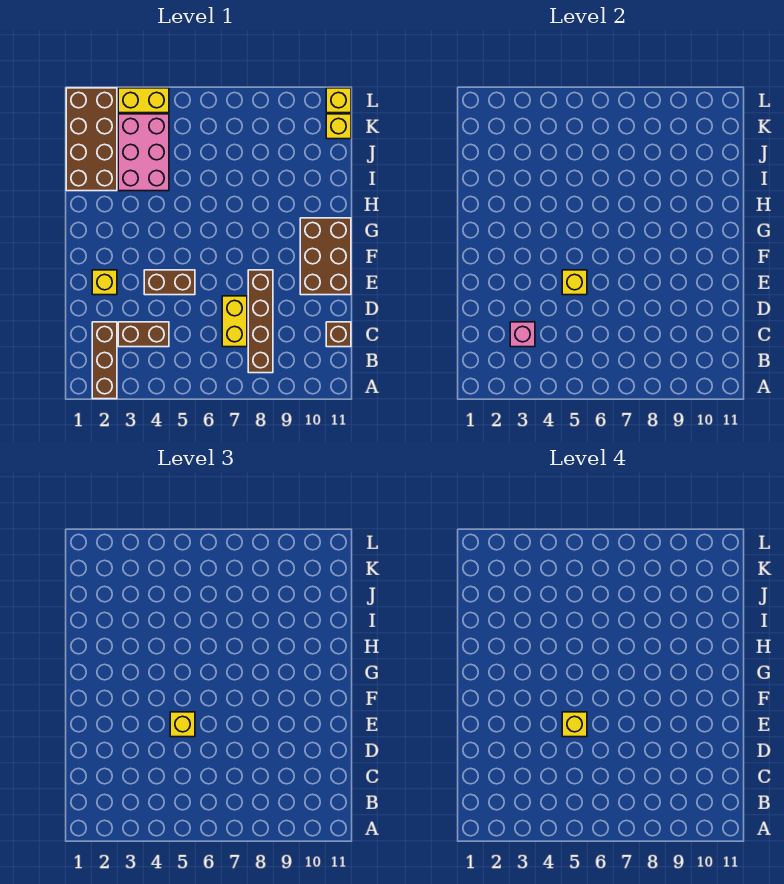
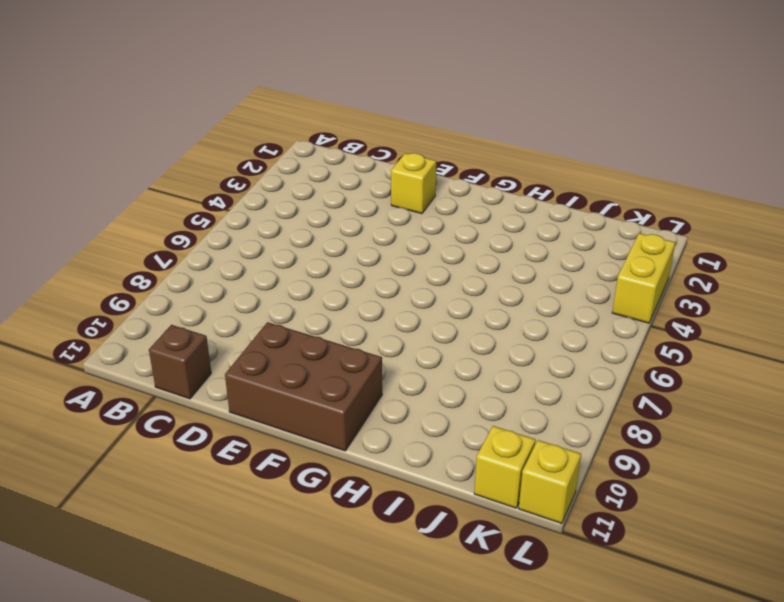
none -> brown 1x3 brick [92,322,117,399]
none -> brown 1x4 brick [248,270,273,373]
none -> brown 1x2 brick [118,322,169,347]

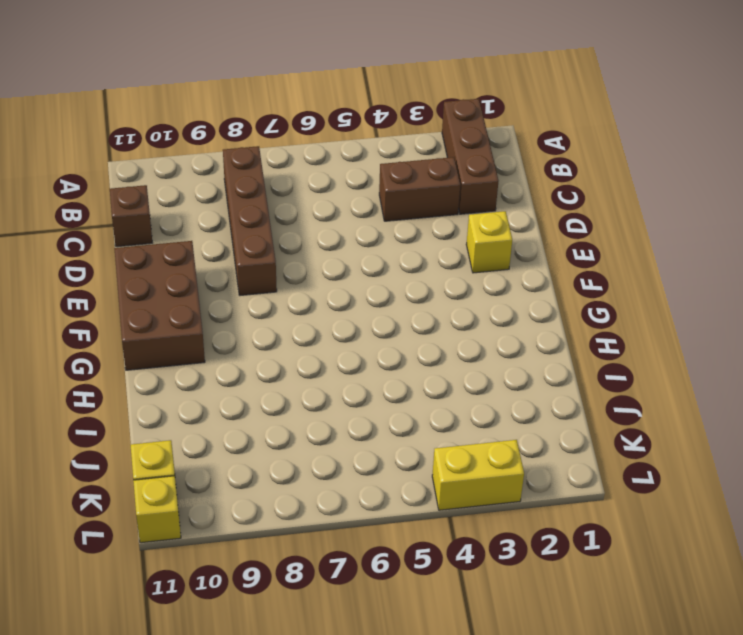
none -> yellow 1x2 brick [222,296,247,347]
none -> brown 1x2 brick [144,270,195,295]
none -> brown 2x4 brick [66,88,117,191]

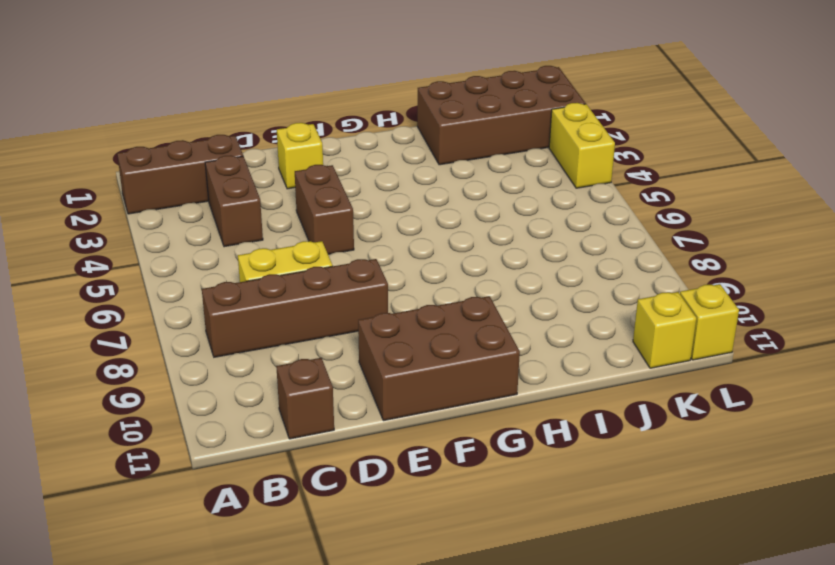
none -> pink 2x3 brick [118,114,169,191]
none -> pink 1x1 brick [510,322,535,347]
none -> yellow 1x1 brick [562,270,587,295]

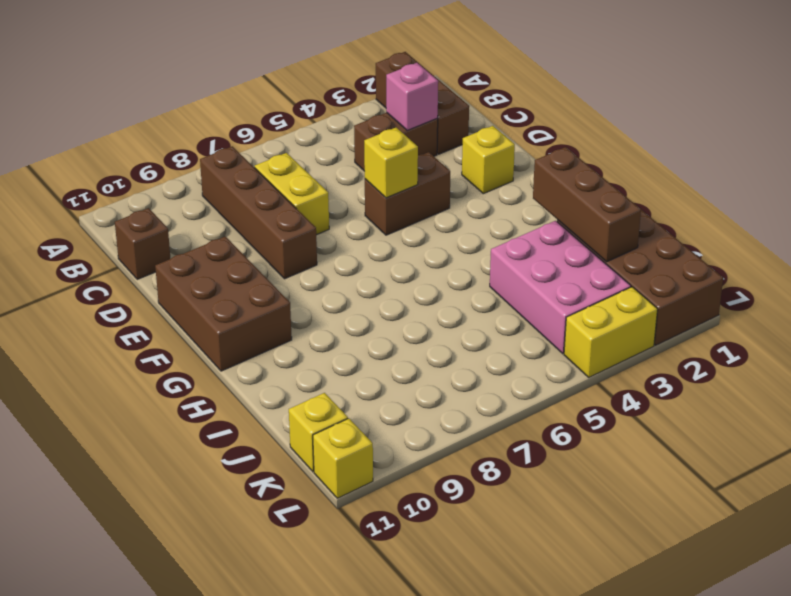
brown 1x3 brick [533,147,641,262] -> none
none -> yellow 1x1 brick [170,712,195,737]
none -> yellow 1x1 brick [562,712,587,737]

